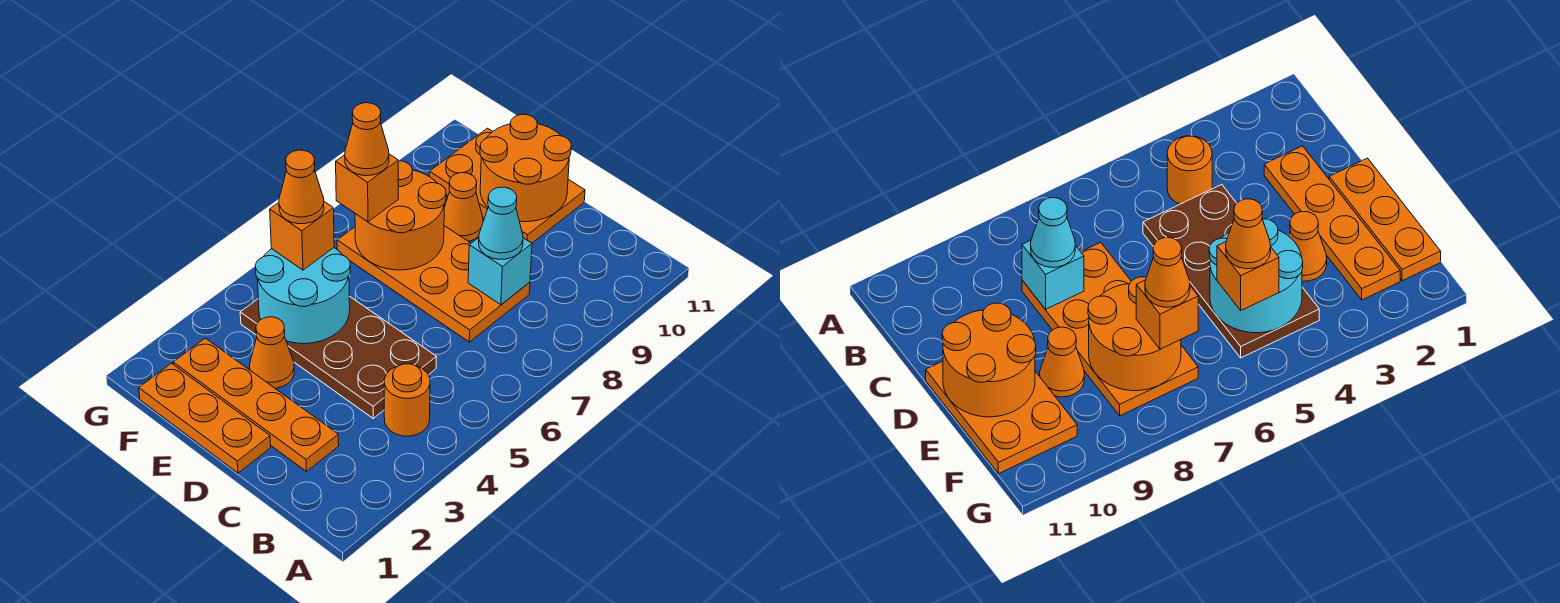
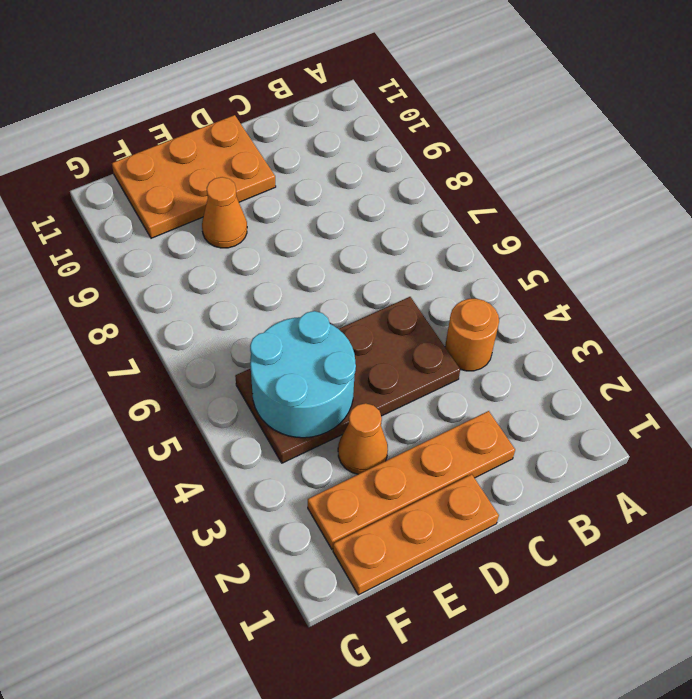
none -> orange 2x4 plate [337,226,530,342]
none -> cyan 1x1 brick [468,238,532,305]
none -> orange 2x2 round brick [480,114,571,222]

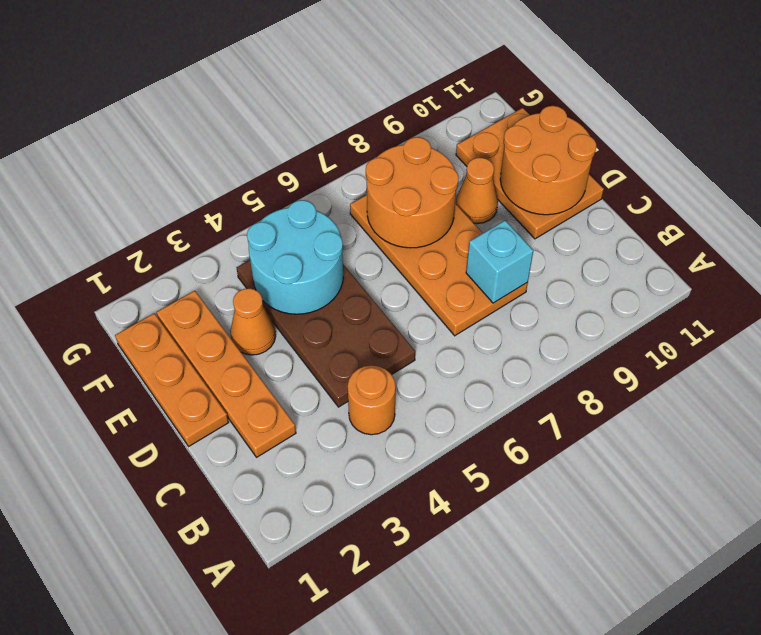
none -> cyan 1x1 cone [479,187,523,259]
none -> orange 1x1 brick [270,202,334,270]
none -> orange 1x1 brick [336,154,398,222]

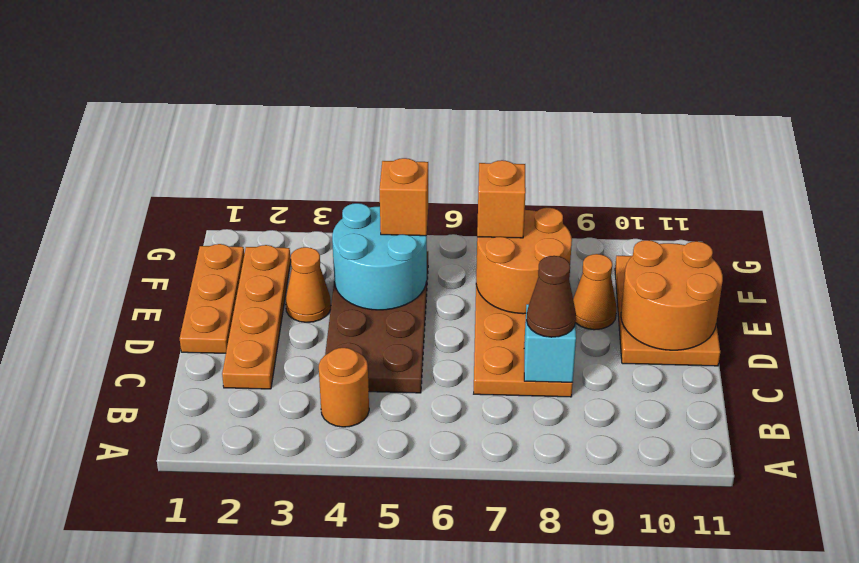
brown 1x1 cone [527,256,576,337] -> cyan 1x1 cone [479,187,523,259]
none -> orange 1x1 cone [279,150,324,224]
none -> orange 1x1 cone [345,103,389,176]

